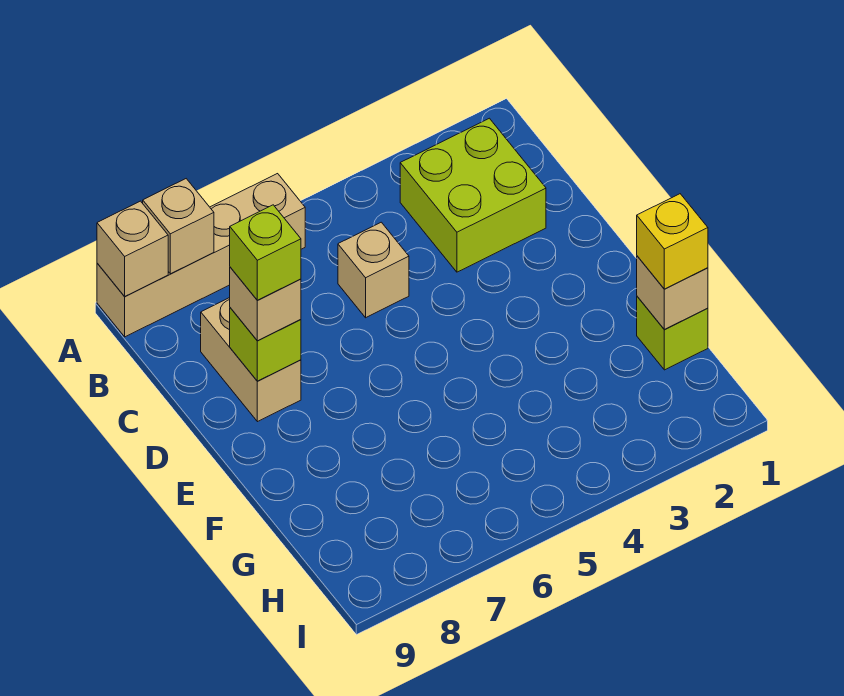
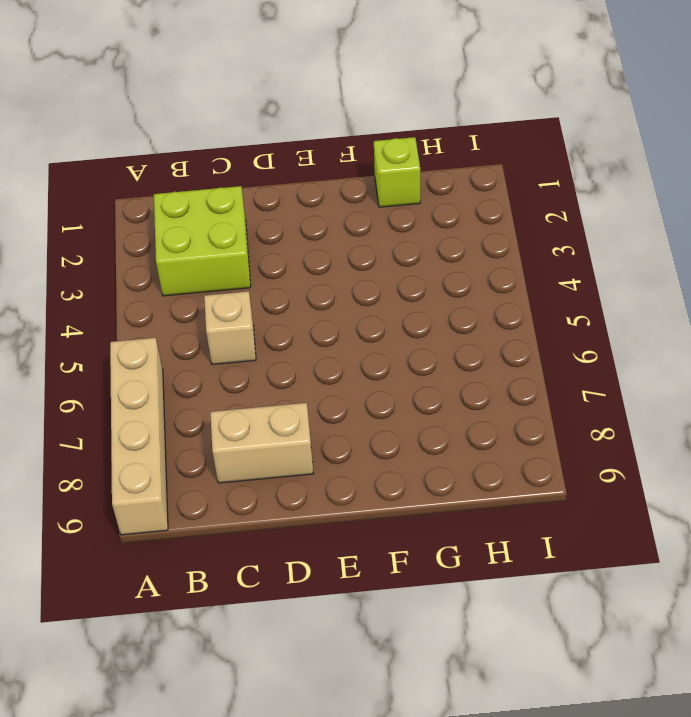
none -> tan 1x1 brick [143,179,214,274]
none -> tan 1x1 brick [97,201,168,296]
none -> lime 1x1 brick [230,308,301,381]

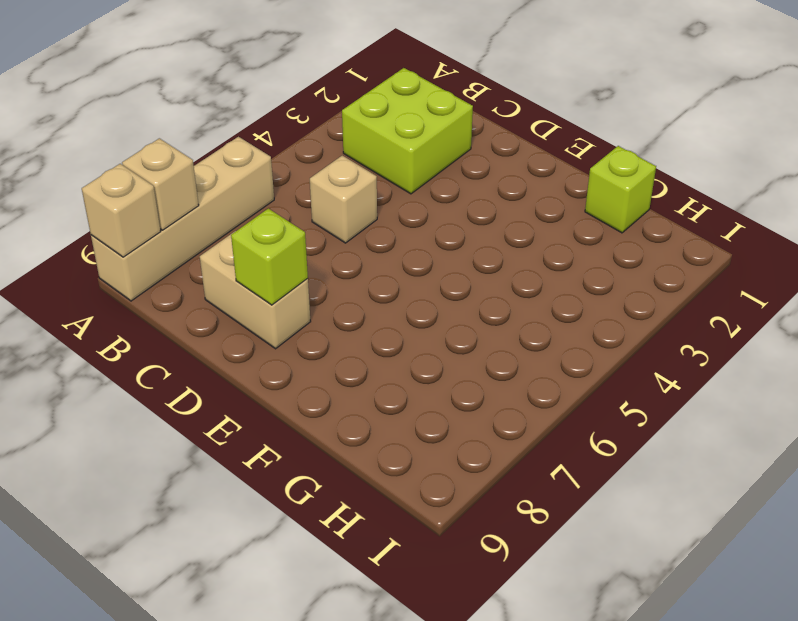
none -> tan 1x1 brick [637,256,708,329]
none -> tan 1x1 brick [230,267,301,341]
none -> yellow 1x1 brick [637,194,708,289]

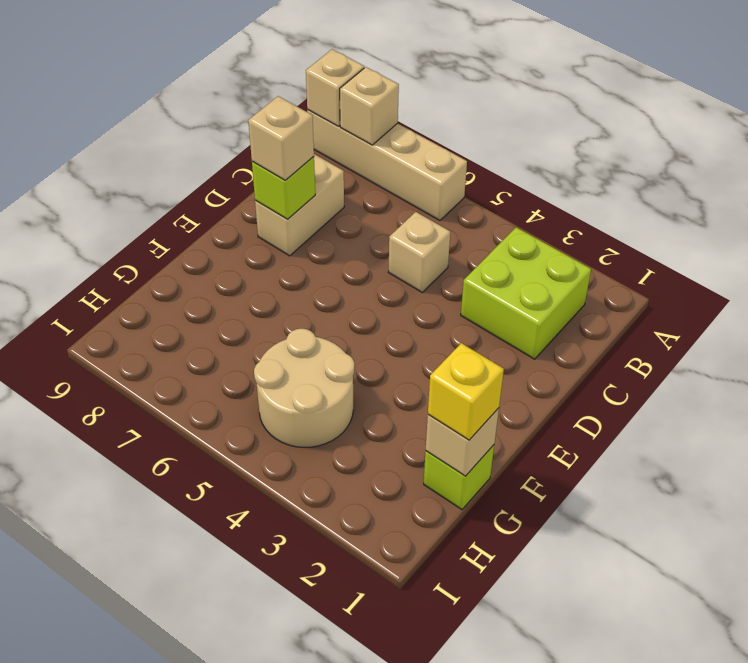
tan 2x2 round brick [254,328,354,447] -> none
none -> lime 1x1 brick [230,205,301,300]

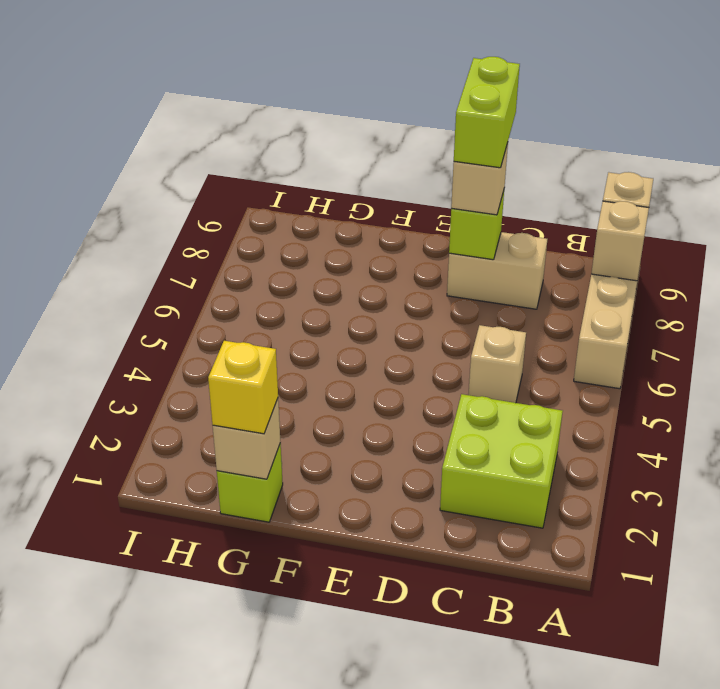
lime 1x2 brick [454,57,520,168] -> lime 1x1 brick [230,205,301,300]

